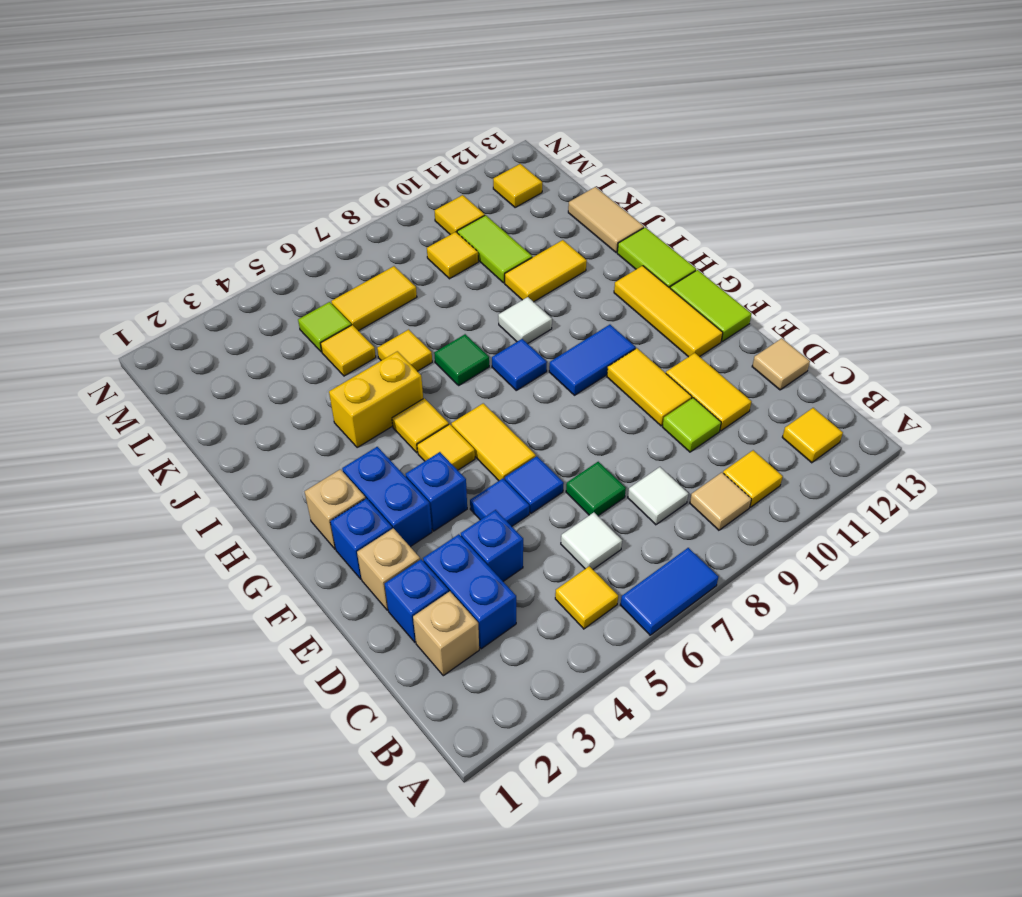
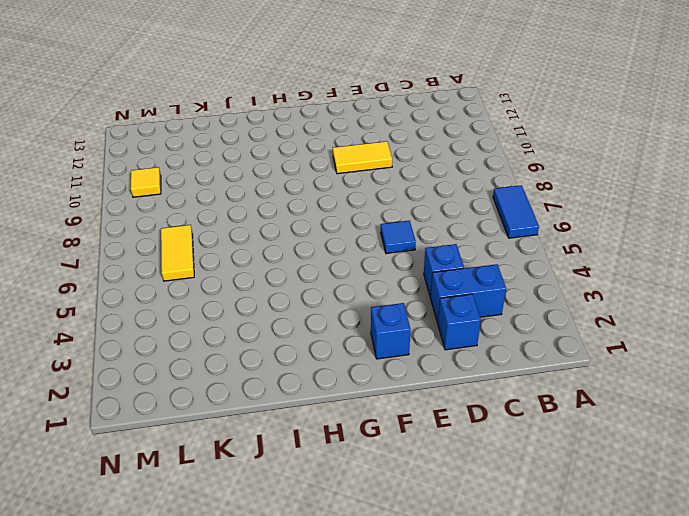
none -> yellow 1x1 tile [555,566,618,629]
none -> tan 1x1 tile [690,472,751,530]
none -> yellow 1x1 tile [723,450,783,507]
none -> yellow 1x1 tile [782,408,843,463]

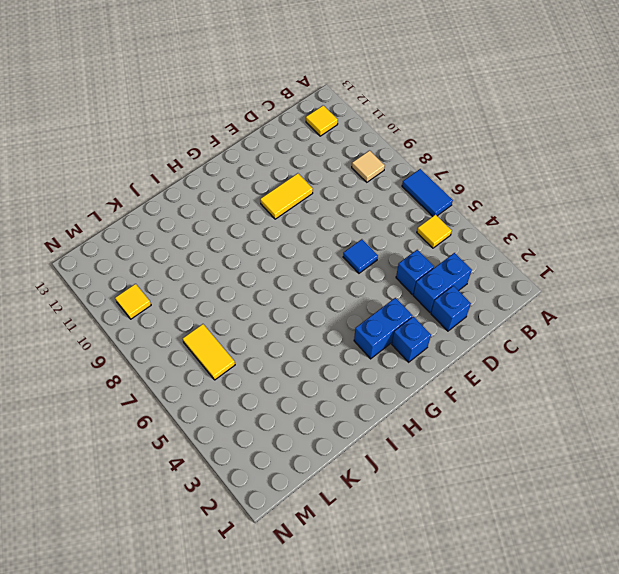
none -> yellow 1x1 tile [723,450,783,507]
none -> tan 1x1 brick [413,591,479,676]
none -> white 1x1 tile [561,512,622,569]
none -> white 1x1 tile [628,467,688,525]

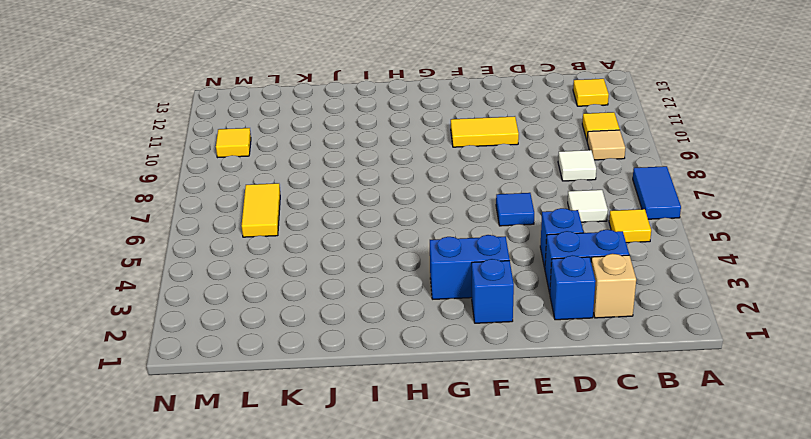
none -> green 1x1 tile [566,462,626,516]
none -> lime 1x1 tile [663,398,721,452]
none -> yellow 1x2 tile [666,353,751,431]
none -> tan 1x1 tile [752,338,810,390]

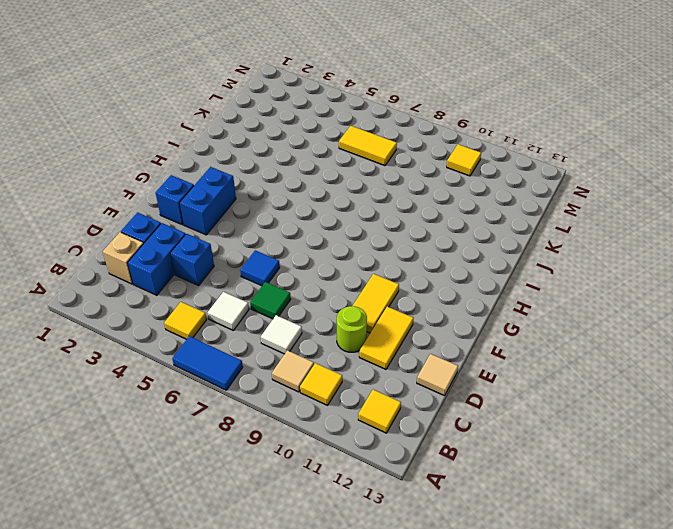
lime 1x1 round brick [337,306,367,352] -> lime 1x1 tile [663,398,721,452]
none -> tan 1x1 brick [357,528,420,610]
none -> blue 1x1 tile [470,479,529,526]
none -> blue 1x1 brick [406,452,467,531]
none -> yellow 1x2 tile [451,403,536,481]

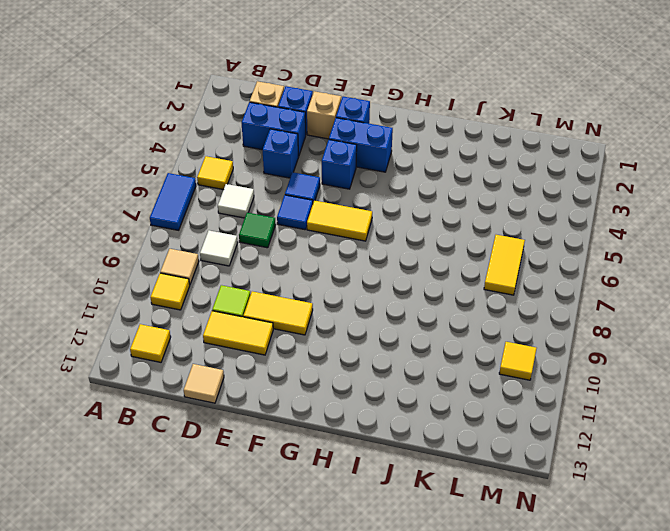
none -> yellow 1x3 tile [614,266,723,357]
none -> lime 1x2 tile [670,270,751,341]
none -> tan 1x1 brick [305,469,365,549]
none -> yellow 1x1 tile [417,424,475,470]

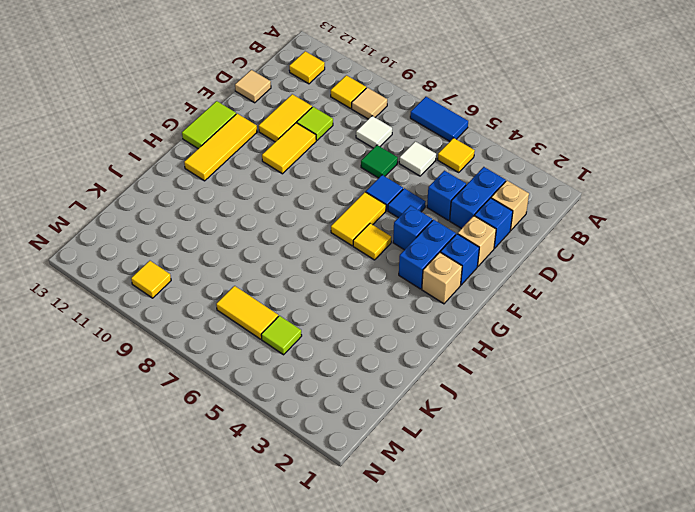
none -> blue 1x2 tile [549,325,636,395]
none -> yellow 1x1 tile [392,398,449,453]
none -> blue 1x1 tile [492,339,547,390]
none -> lime 1x2 tile [617,227,696,288]

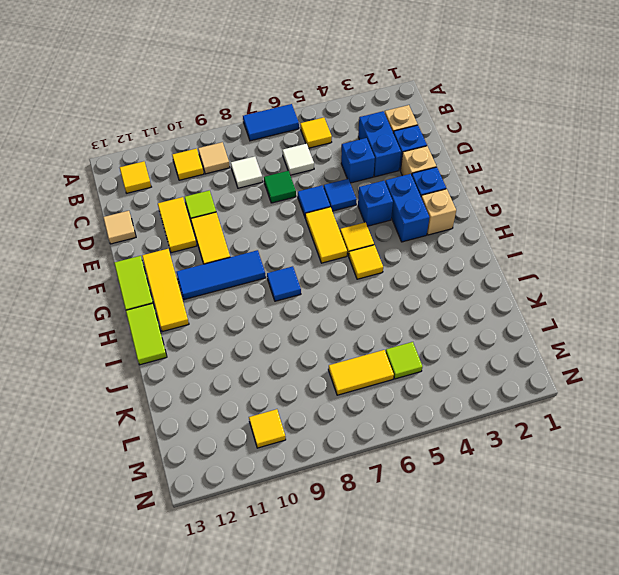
blue 1x3 tile [176,250,266,300] -> blue 1x2 tile [549,325,636,395]
none -> yellow 1x2 brick [329,351,423,448]
none -> green 1x1 tile [434,334,489,385]
none -> white 1x1 tile [498,297,552,344]
none -> yellow 1x1 tile [377,330,432,371]

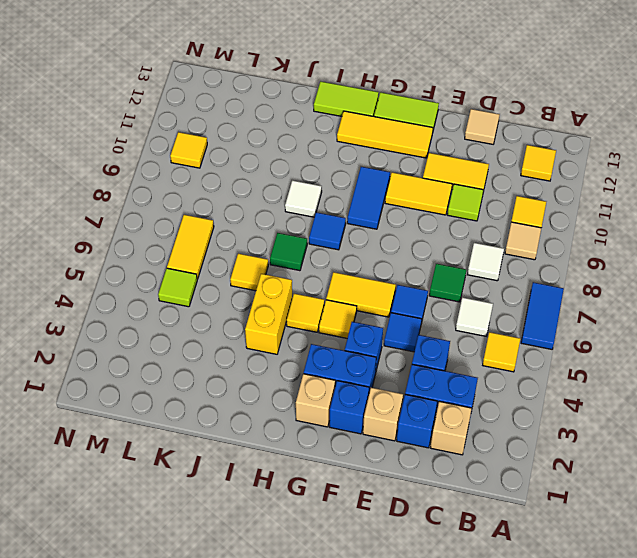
none -> yellow 1x2 tile [505,240,587,302]
none -> tan 1x2 tile [568,187,644,253]
none -> yellow 1x1 tile [321,325,376,376]
none -> lime 1x2 tile [457,215,532,283]

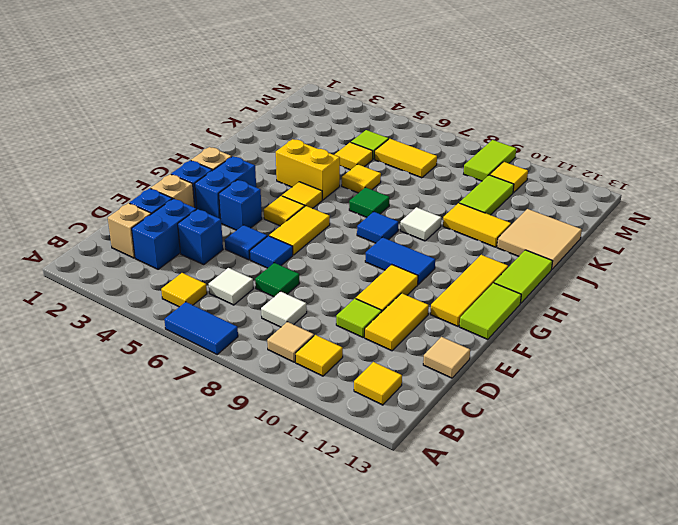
tan 2x2 tile [497,209,582,269] -> tan 1x2 tile [568,187,644,253]
lime 1x2 tile [464,140,516,181] -> none
none -> yellow 1x1 tile [427,232,478,279]
none -> yellow 1x1 tile [493,164,542,208]

